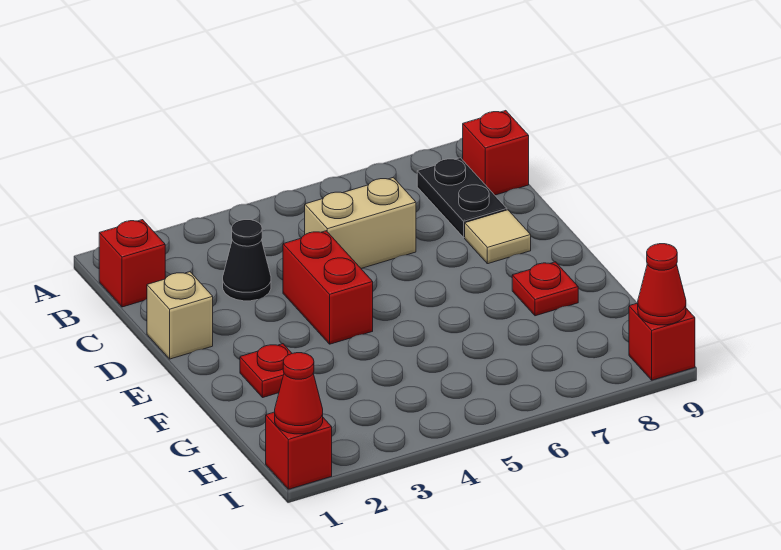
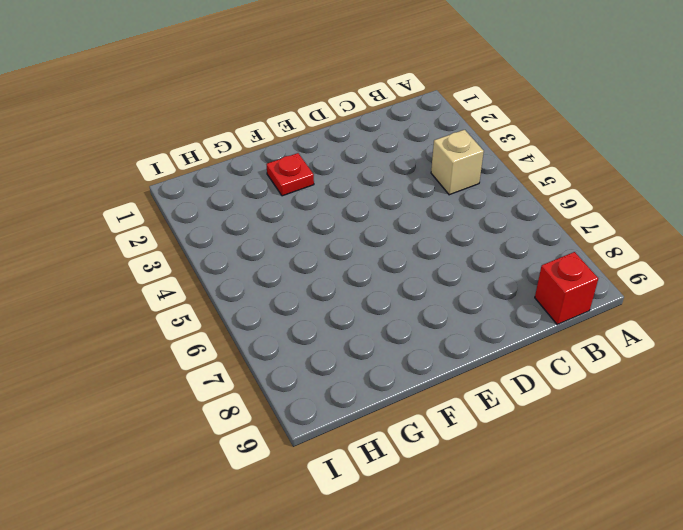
tan 1x1 brick [431,130,484,195] -> tan 1x1 brick moved to [147,272,213,359]
none -> red 1x1 brick [99,220,165,307]
none -> black 1x2 plate [417,158,507,238]
none -> black 1x1 cone [223,220,271,301]

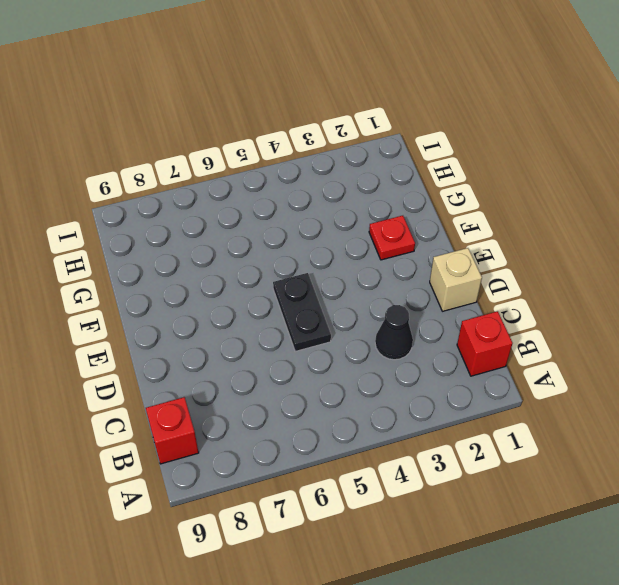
black 1x2 plate [273,273,331,352] -> black 1x2 plate moved to [417,158,507,238]
none -> tan 1x2 brick [305,177,416,269]
none -> red 1x2 brick [283,231,373,344]
none -> tan 1x1 tile [465,210,531,264]

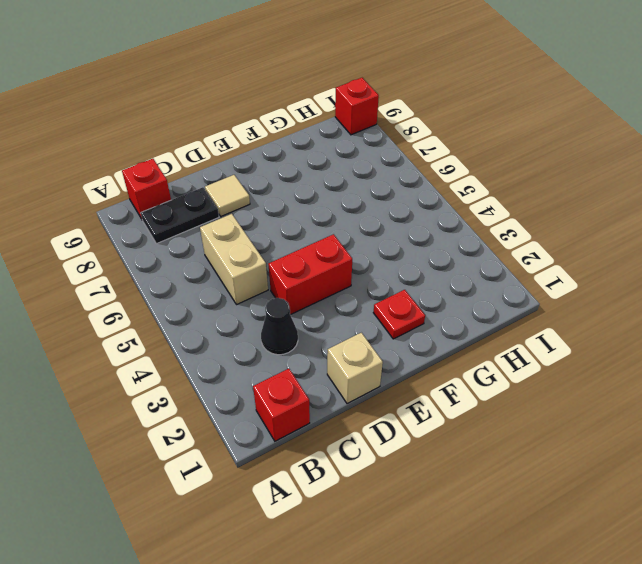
none -> red 1x1 plate [512,262,578,316]
none -> red 1x1 brick [266,412,332,489]
none -> red 1x1 cone [275,353,323,434]

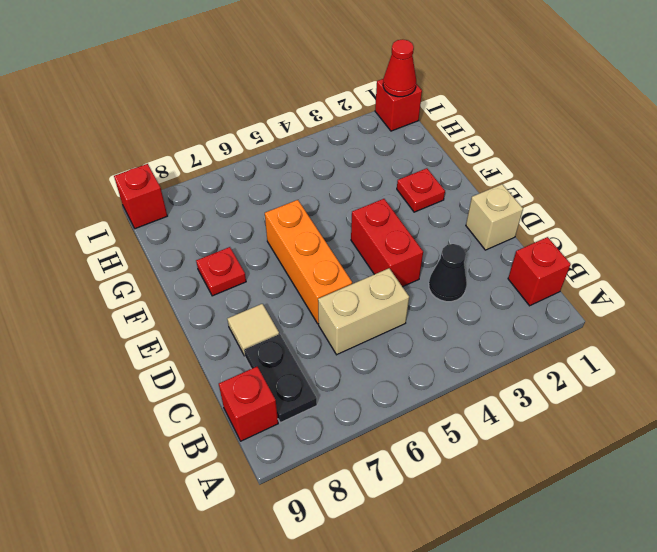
orange 1x3 brick [265,200,352,324] -> none
none -> red 1x1 cone [638,244,686,325]

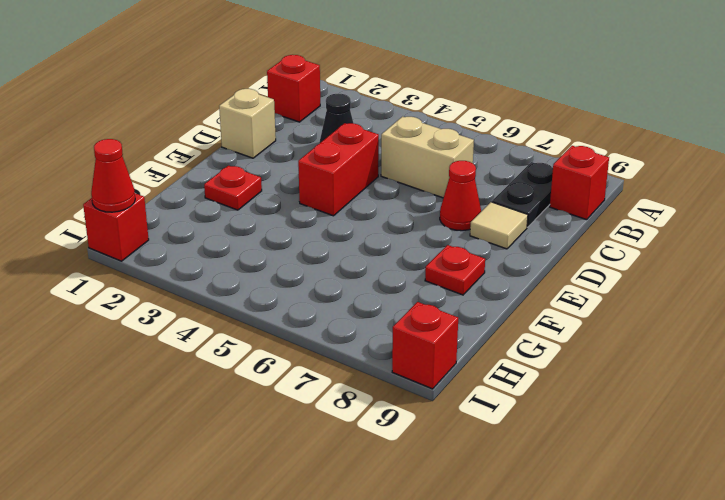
red 1x1 cone [440,161,481,231] -> red 1x1 cone moved to [638,244,686,325]

